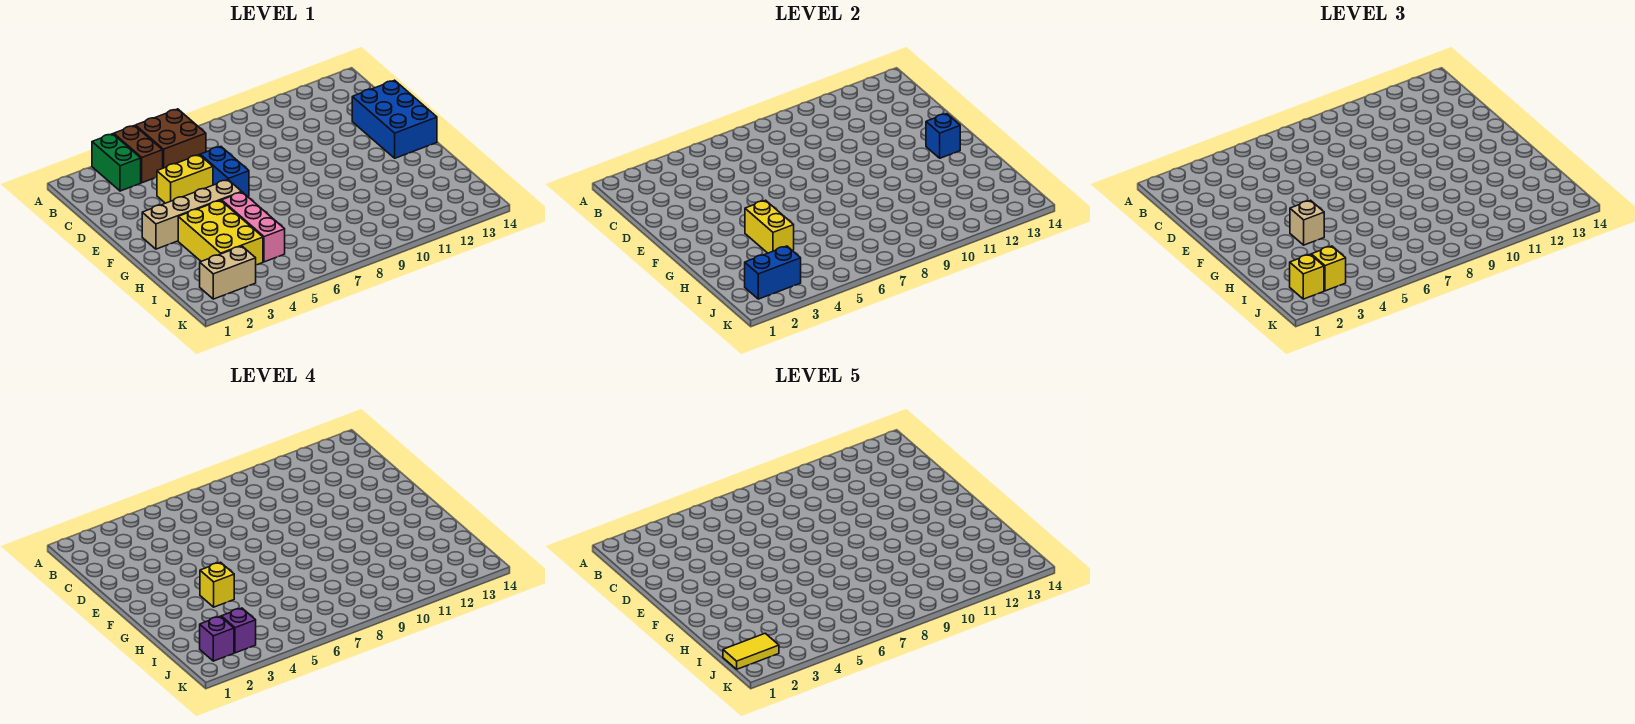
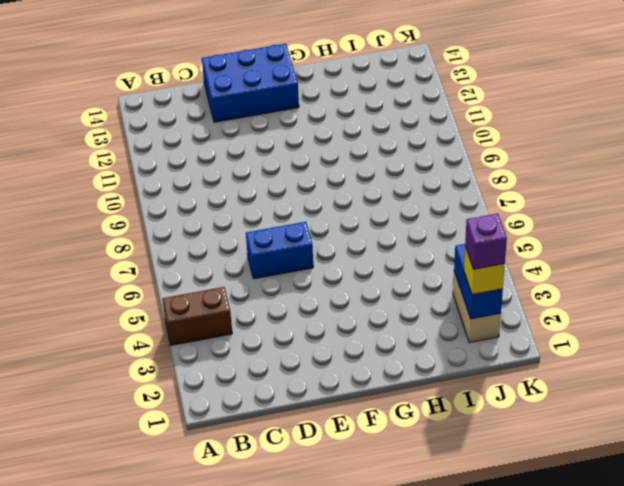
none -> green 1x2 brick [92,134,141,191]
none -> brown 2x2 brick [136,109,206,168]
none -> yellow 1x2 brick [157,155,213,203]

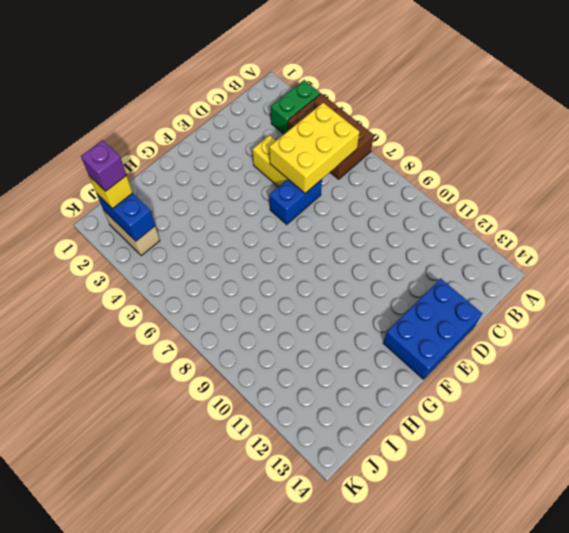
yellow 2x3 brick [269,103,359,193] -> yellow 2x3 brick moved to [178,200,263,265]
none -> tan 1x4 brick [142,180,241,249]
none -> pink 1x3 brick [222,192,285,262]
none -> blue 1x1 brick [926,114,960,158]

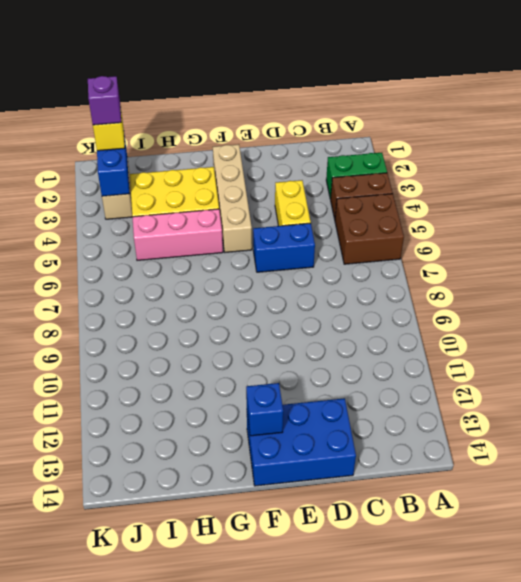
none -> yellow 1x2 brick [745,200,794,253]
none -> tan 1x1 brick [1290,200,1324,245]
none -> yellow 1x1 brick [1311,246,1346,291]

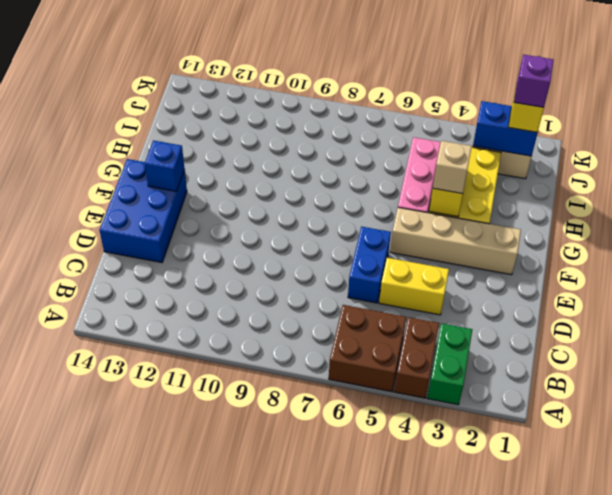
none -> yellow 1x1 brick [1311,246,1346,291]
none -> yellow 1x1 brick [200,562,234,607]
none -> purple 1x1 brick [221,608,256,653]

